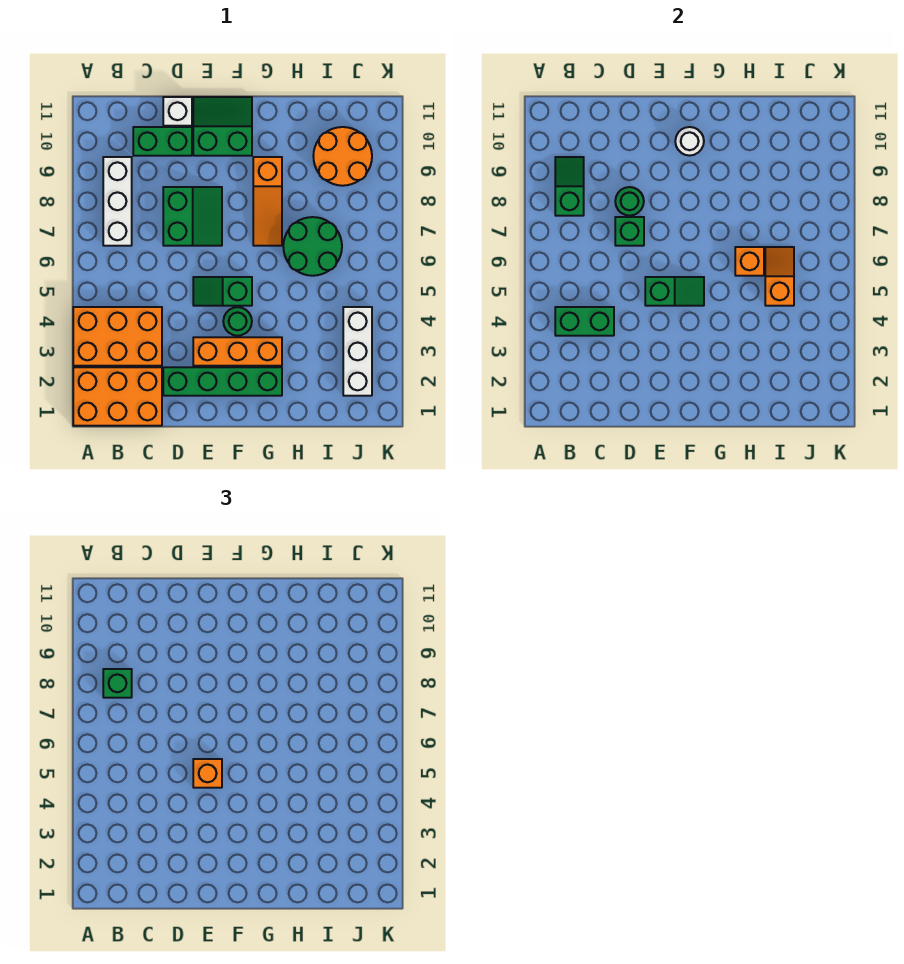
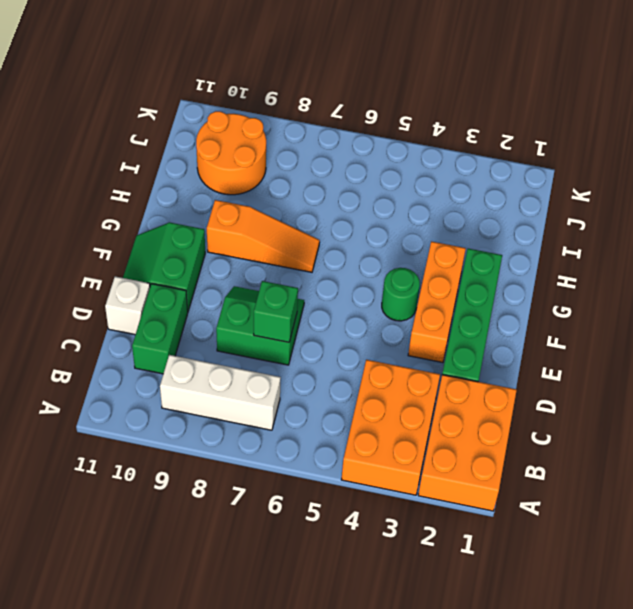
none -> green 1x2 slope [193,277,252,306]
none -> green 2x2 round brick [283,217,342,276]
none -> white 1x3 brick [343,307,372,396]

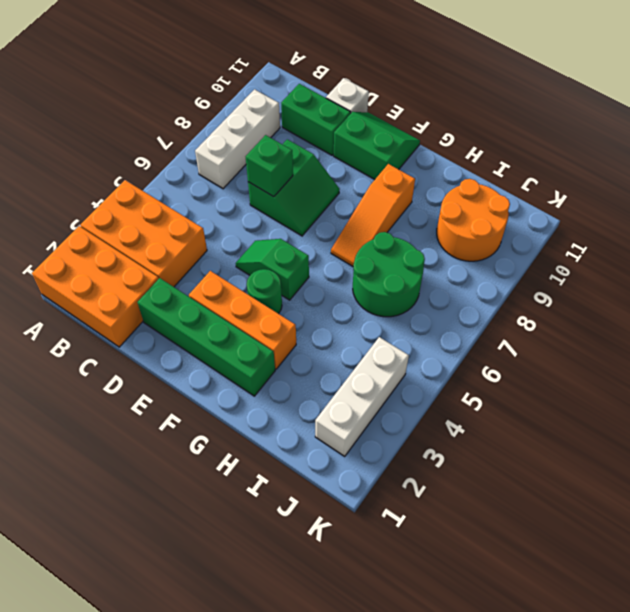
none -> green 1x2 brick [555,307,614,336]
none -> green 1x2 slope [555,157,584,216]
none -> green 1x1 round brick [615,187,644,216]

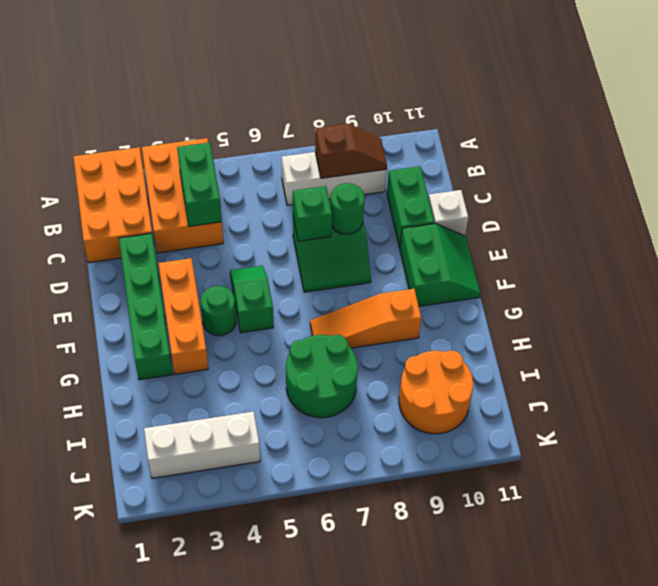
brown 1x2 slope [315,124,387,178] -> green 1x2 slope [555,157,584,216]
none -> green 1x2 slope [645,277,704,306]
none -> white 1x1 round brick [675,127,704,156]
none -> orange 1x1 brick [735,247,764,276]

